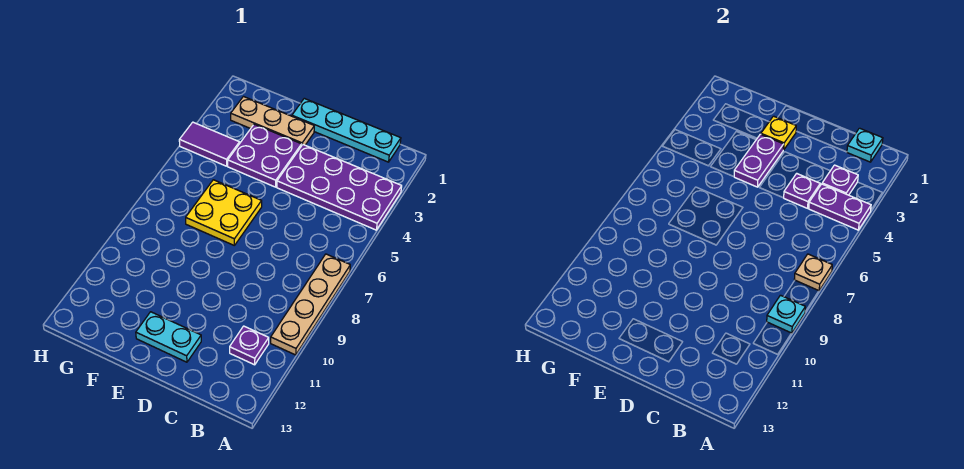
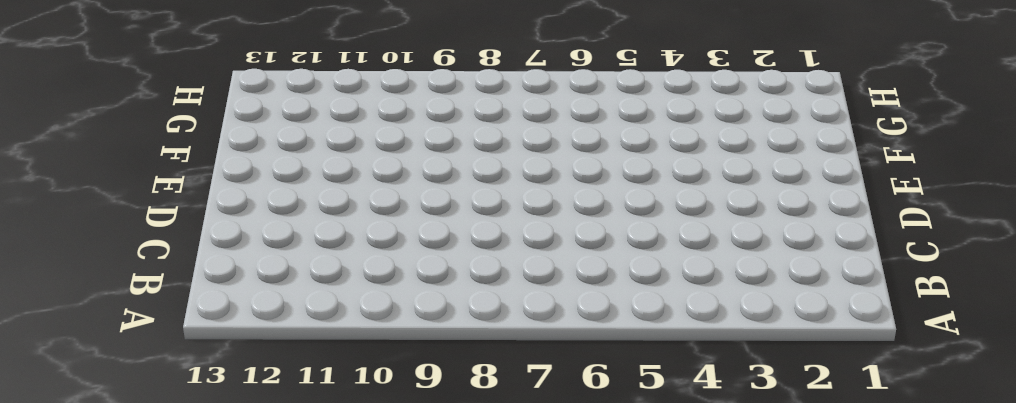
none -> purple 2x4 plate [277,145,402,230]
none -> tan 1x4 plate [271,254,350,355]
none -> cyan 1x4 plate [292,98,401,162]

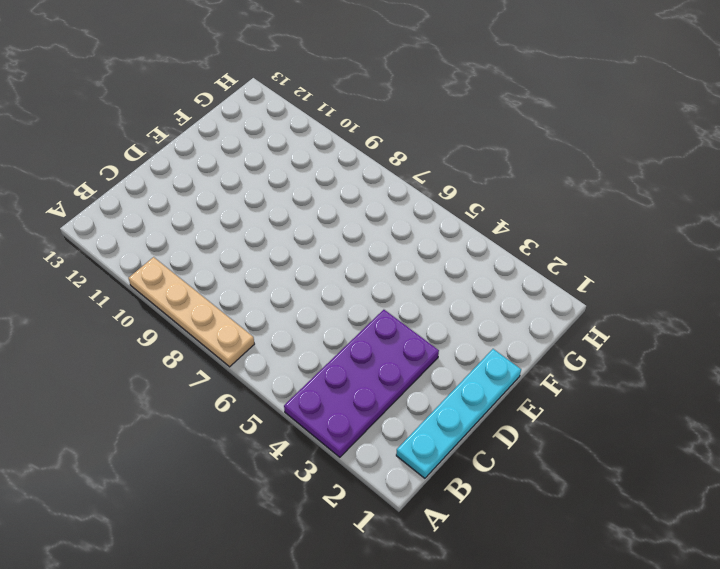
none -> purple 1x1 plate [230,326,269,365]
none -> cyan 1x2 plate [136,312,201,362]
none -> tan 1x3 plate [231,97,314,146]

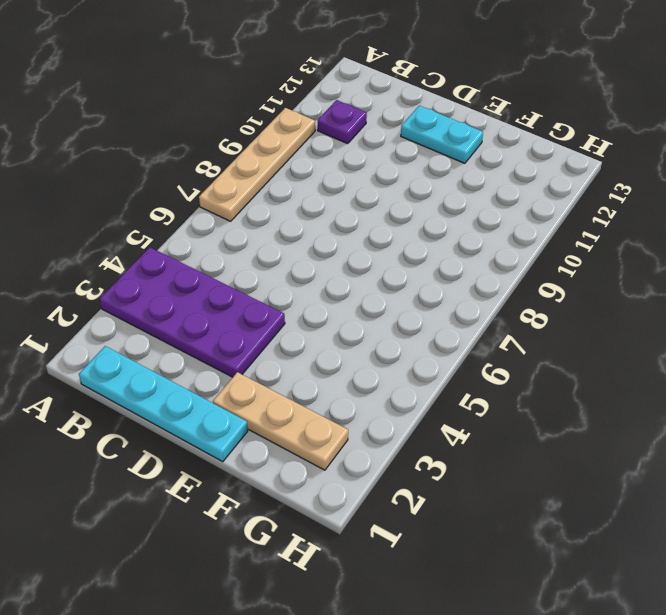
none -> purple 2x2 plate [228,124,302,187]
none -> yellow 2x2 plate [186,180,262,246]
none -> purple 1x2 tile [179,122,240,166]

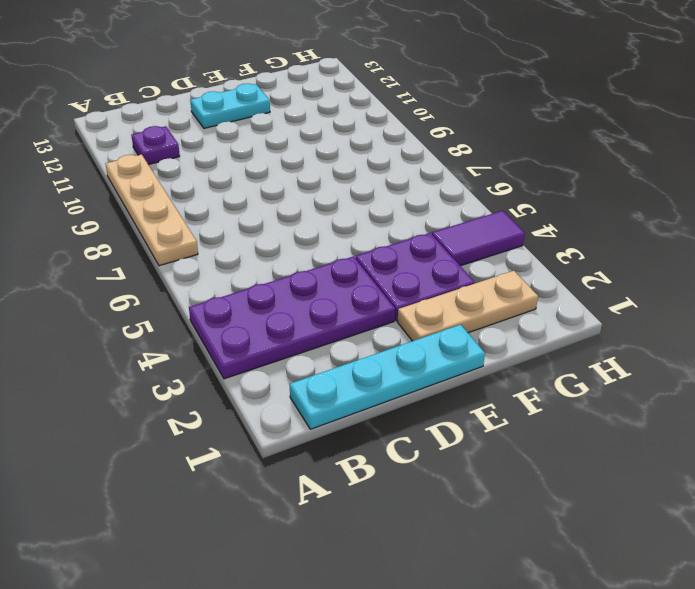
none -> yellow 2x2 plate [186,180,262,246]
none -> purple 1x2 plate [808,184,871,230]
none -> tan 1x1 plate [794,254,832,291]

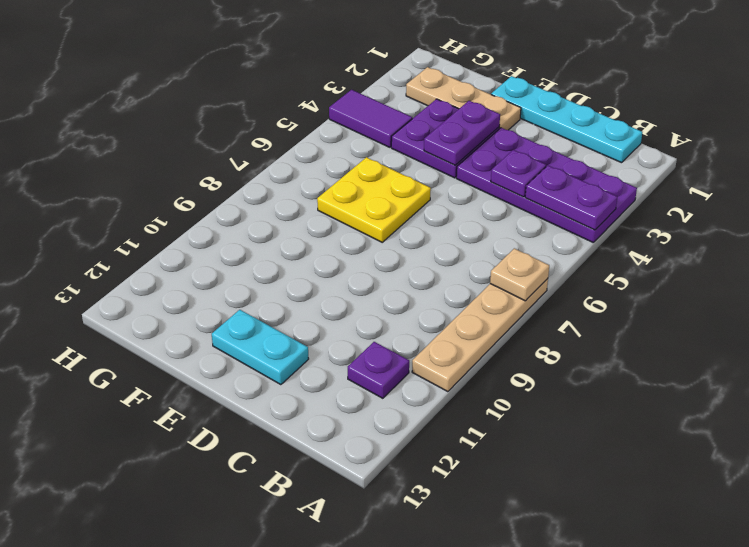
none -> cyan 1x1 plate [767,295,805,333]
none -> cyan 1x1 plate [847,128,883,162]
none -> purple 1x1 plate [822,165,858,195]

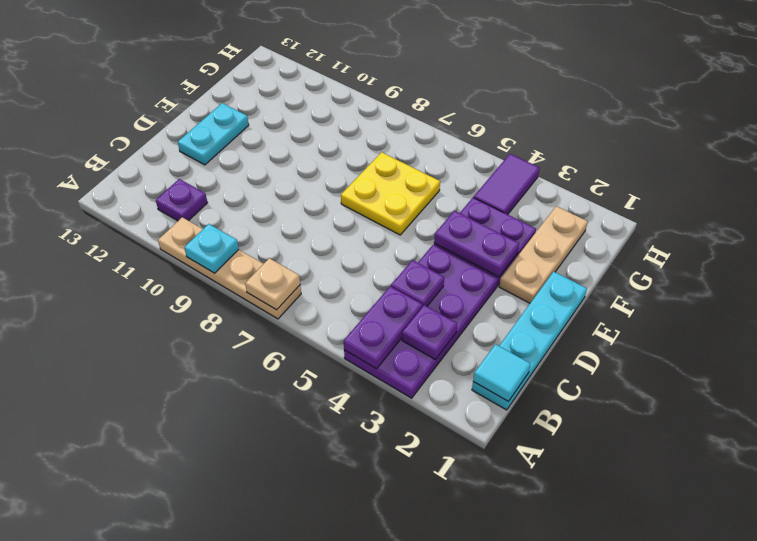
cyan 1x1 tile [473,344,531,402] -> cyan 1x1 plate [847,128,883,162]
none -> yellow 1x1 plate [761,116,796,150]

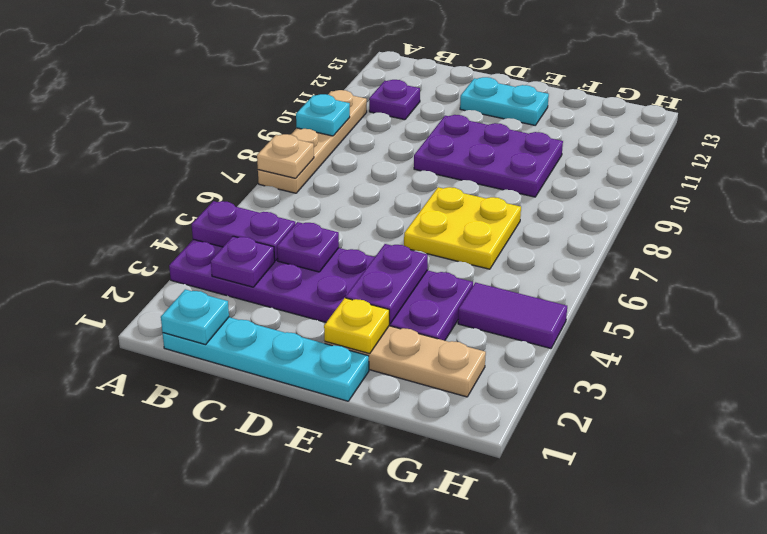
purple 2x3 plate [414,115,563,197] -> none

